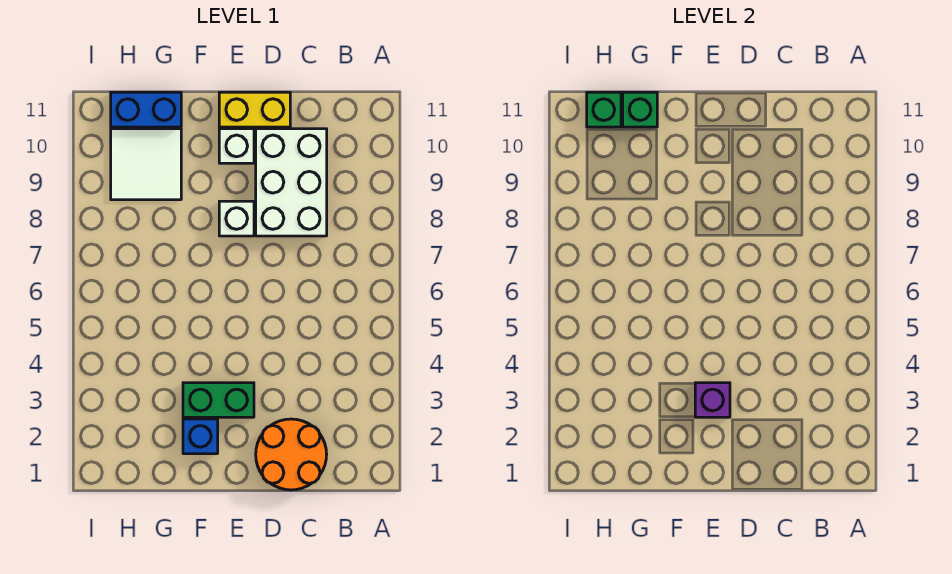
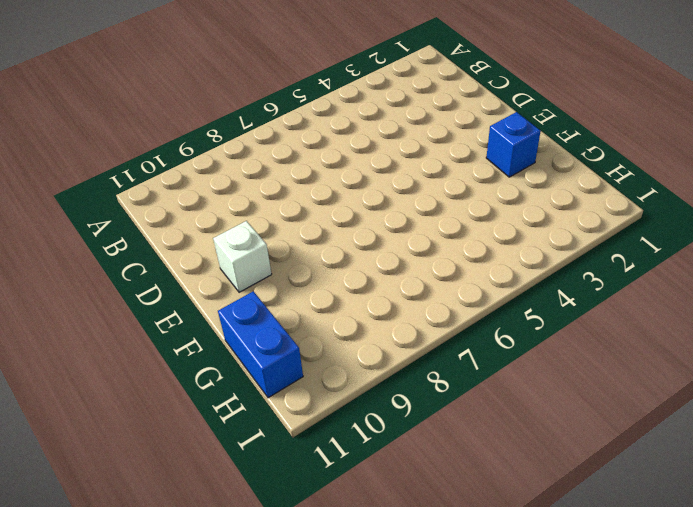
none -> orange 2x2 round brick [256,419,327,490]
none -> white 2x3 brick [256,129,327,236]
none -> yellow 1x2 brick [219,92,290,127]

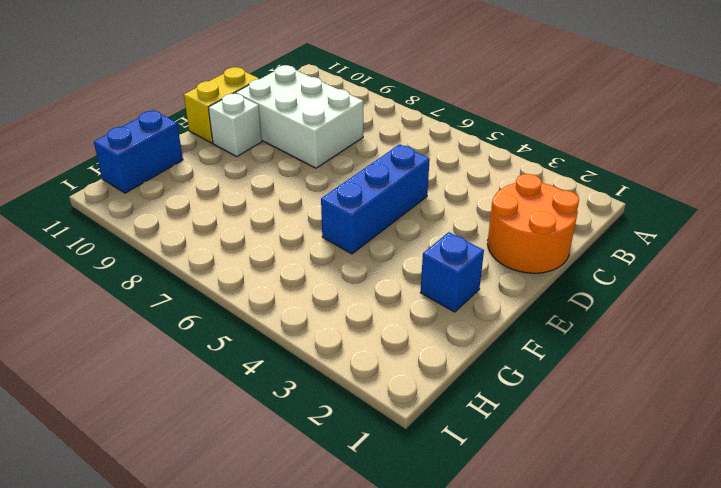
blue 1x3 brick [321,144,430,254] -> none
none -> green 1x2 brick [183,383,254,417]
none -> white 1x1 brick [219,201,254,236]
none -> white 2x2 tile [111,129,181,200]

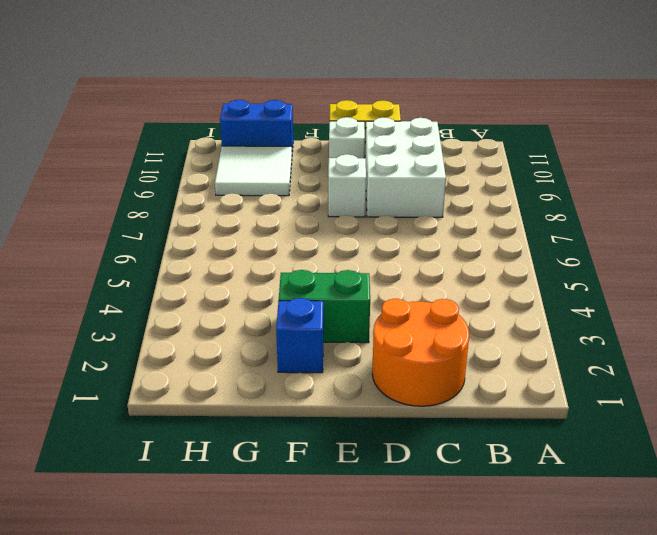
none -> purple 1x1 brick [695,383,730,417]
none -> green 1x1 brick [623,92,657,127]
none -> green 1x1 brick [587,92,621,127]

